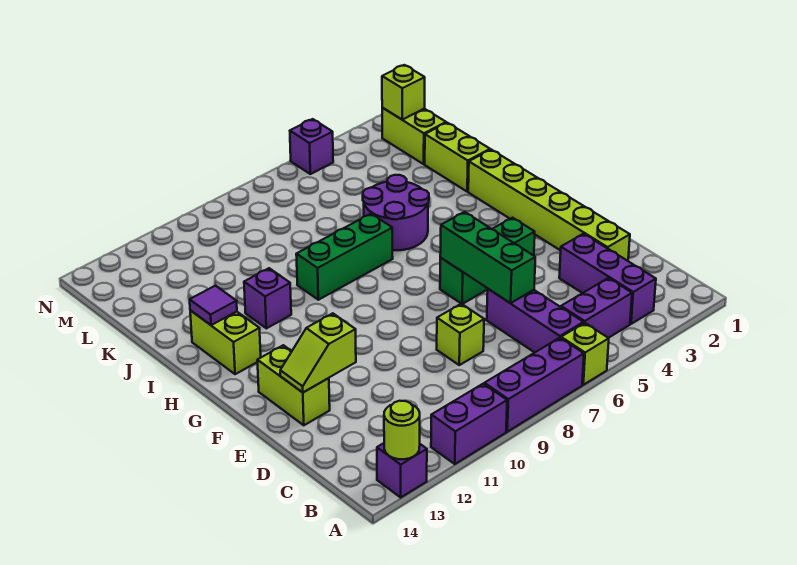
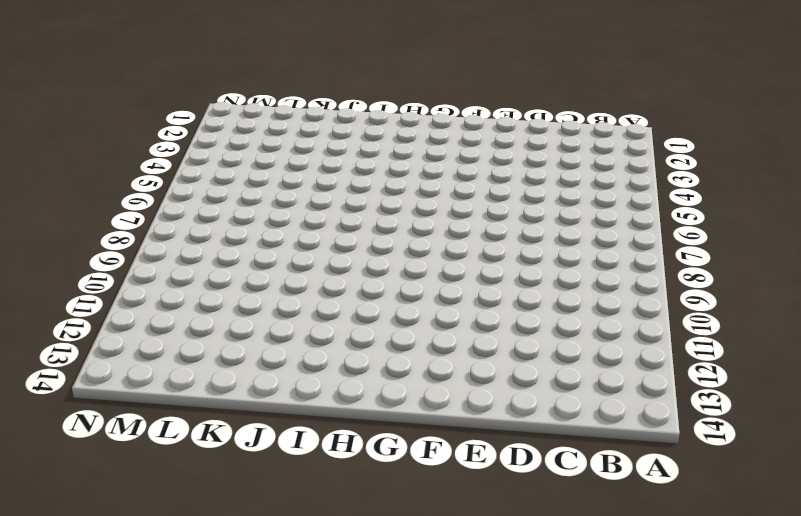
none -> lime 1x1 brick [561,323,609,385]
none -> purple 1x3 brick [484,338,584,432]
none -> purple 1x2 brick [431,384,507,464]

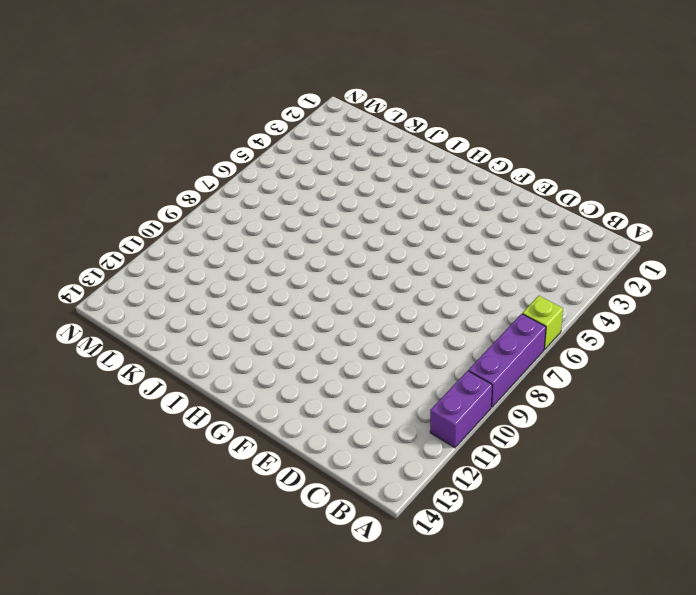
none -> purple 1x1 brick [377,443,427,497]
none -> purple 1x3 brick [559,234,656,324]
none -> purple 1x2 brick [561,278,632,338]

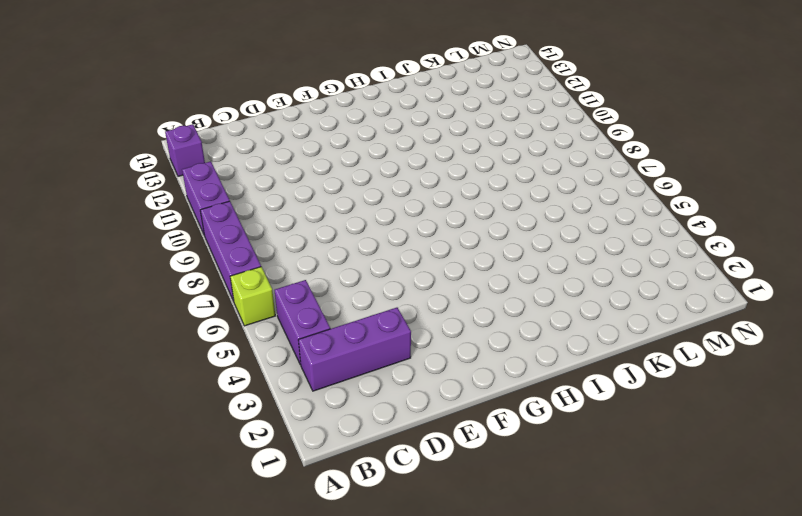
none -> purple 1x3 brick [487,289,584,353]
none -> lime 1x6 brick [468,150,630,261]
none -> lime 1x1 brick [437,304,484,365]

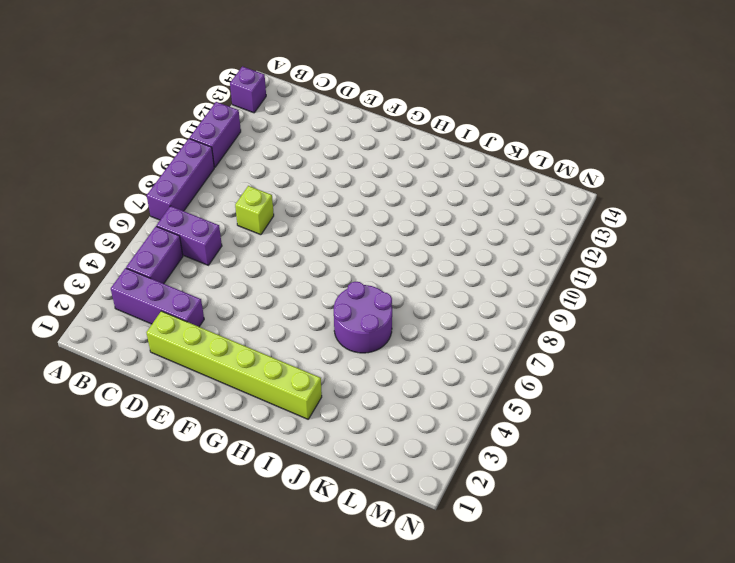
purple 1x2 brick [157,206,222,265] -> purple 1x3 brick [487,289,584,353]
none -> lime 1x1 brick [561,323,609,385]
none -> lime 1x2 brick [257,345,330,425]
none -> green 1x3 brick [440,218,535,304]

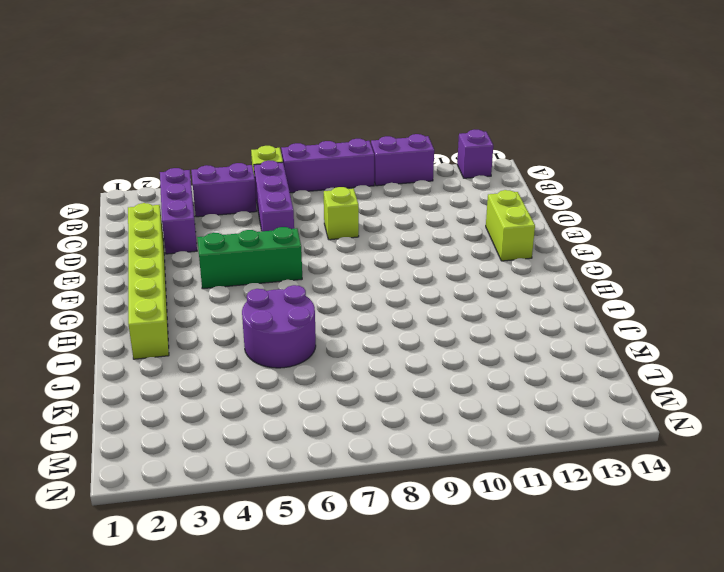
none -> lime 1x2 brick [190,310,261,374]
none -> green 1x3 brick [296,214,393,300]
none -> purple 1x1 brick [244,268,291,328]

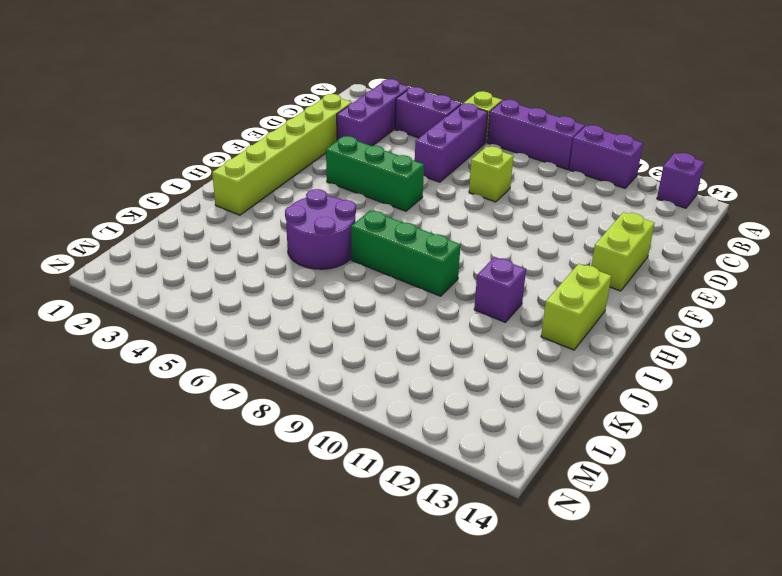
none -> lime 1x2 brick [425,123,490,192]
none -> lime 1x2 brick [382,108,446,164]
none -> purple 1x1 brick [290,119,333,174]

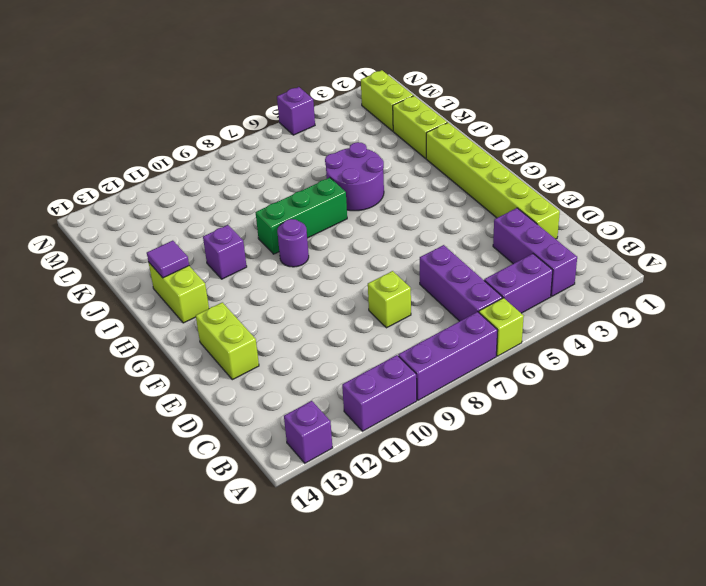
purple 1x1 round brick [277,219,309,267] -> none
none -> green 1x3 brick [440,218,535,304]
none -> lime 1x1 round brick [384,401,420,459]
none -> green 1x3 brick [440,212,535,303]

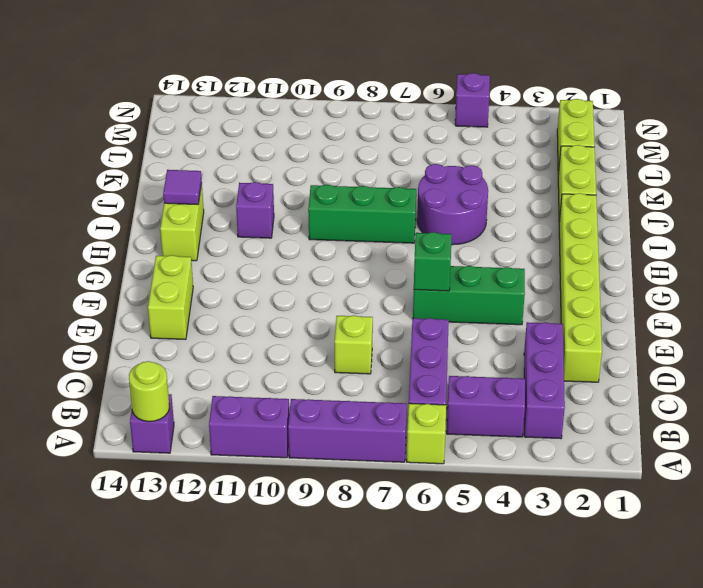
green 1x1 brick [414,232,452,291] -> green 1x3 brick [440,212,535,303]
none -> lime 1x2 slope [280,313,356,392]
none -> lime 1x1 brick [382,65,425,120]

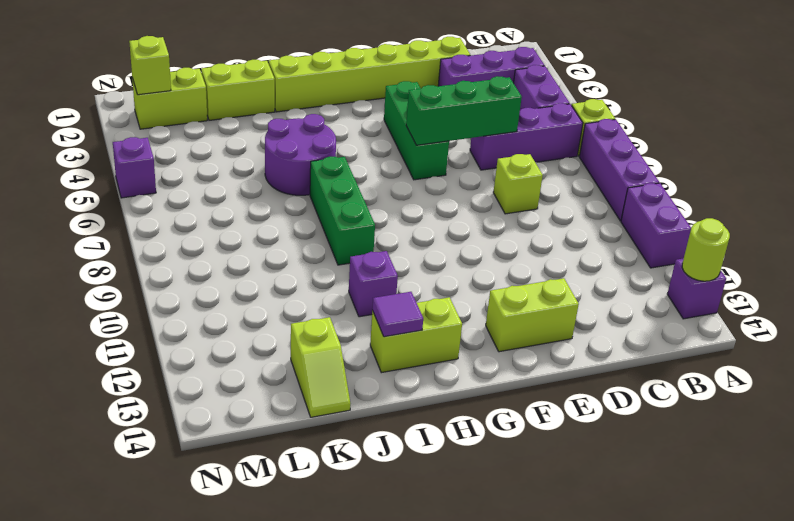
lime 1x2 slope [291,317,350,417] -> lime 1x2 slope moved to [280,313,356,392]

